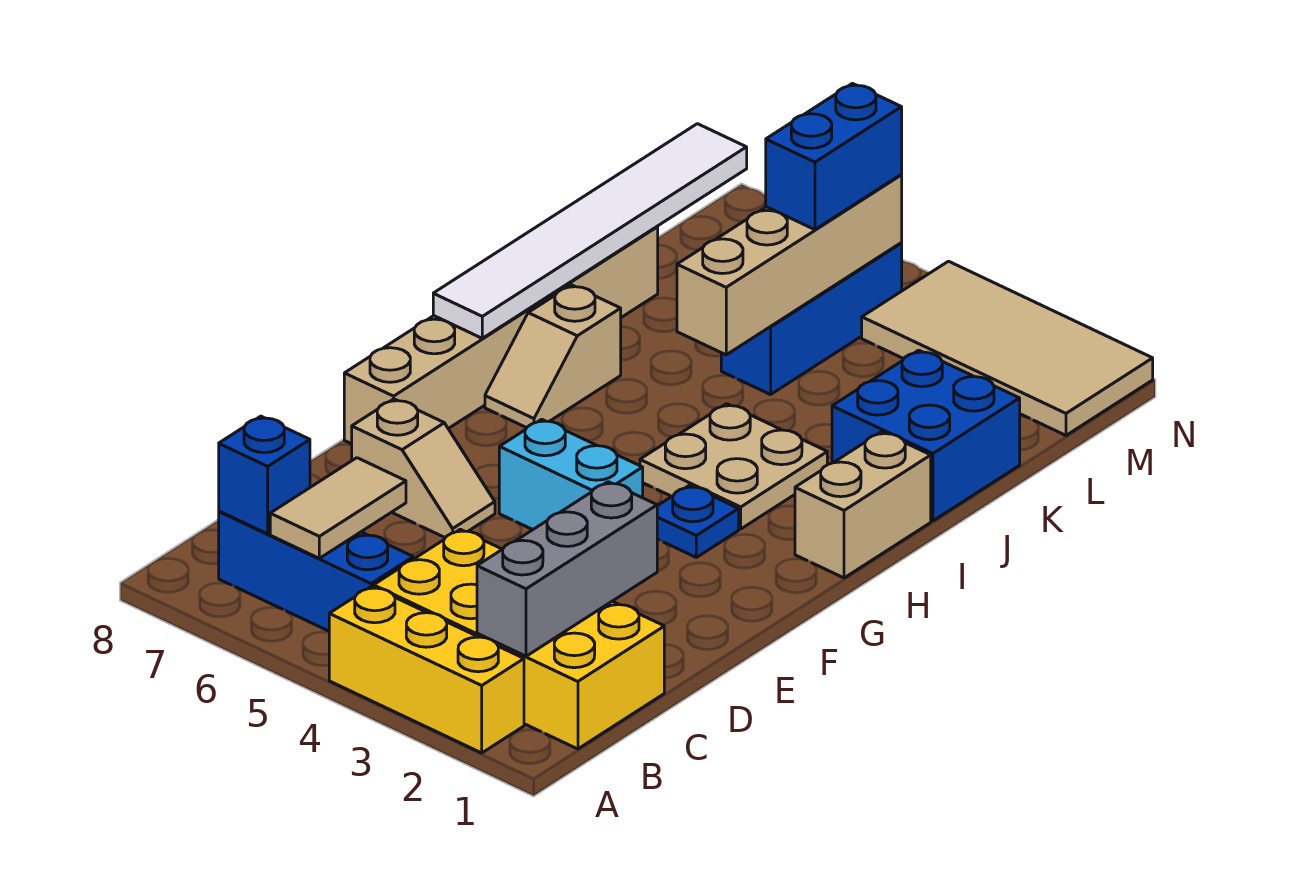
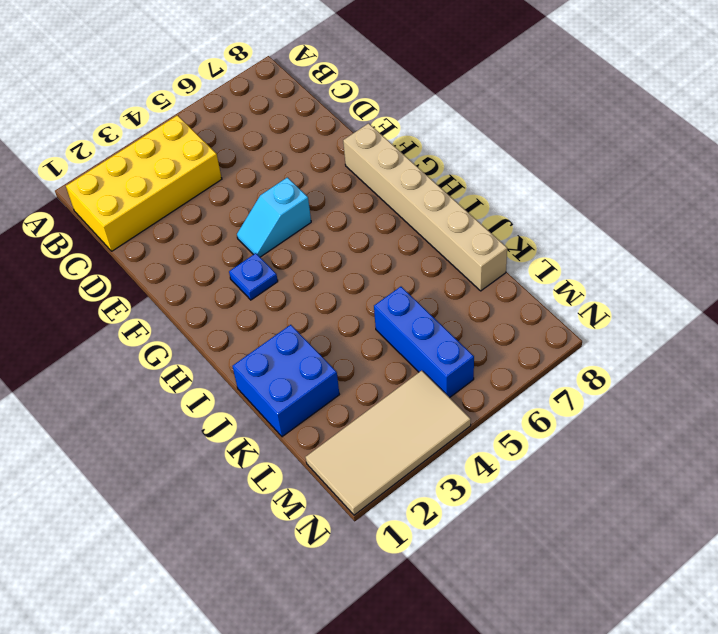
cyan 1x2 slope [237,177,311,257] -> cyan 1x2 brick [499,419,643,530]
none -> yellow 1x3 brick [329,586,524,753]
none -> blue 1x3 brick [219,511,413,631]
none -> tan 1x2 slope [352,399,495,538]

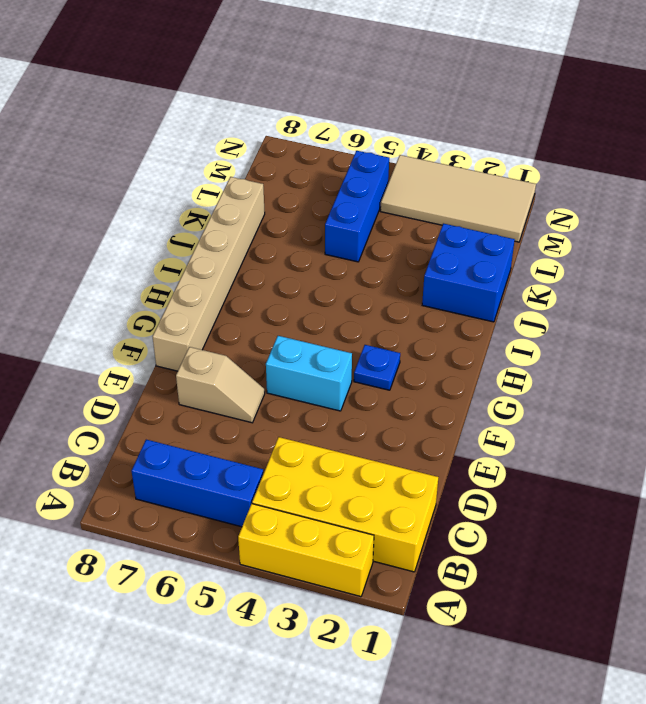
none -> tan 1x2 brick [795,432,931,578]
none -> tan 2x2 plate [640,404,827,529]
none -> tan 1x2 slope [485,285,621,428]

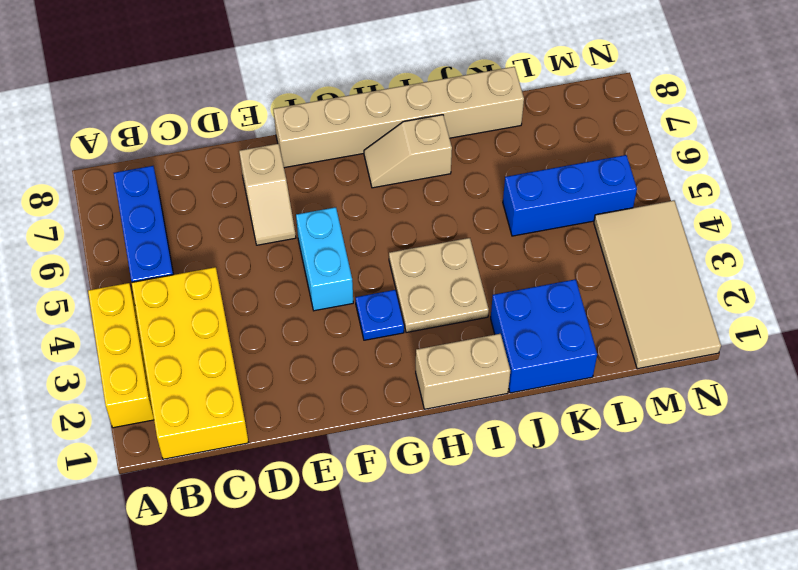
none -> grey 1x3 brick [477,482,658,656]
none -> tan 1x2 tile [270,458,406,558]
none -> blue 1x1 brick [219,416,310,534]

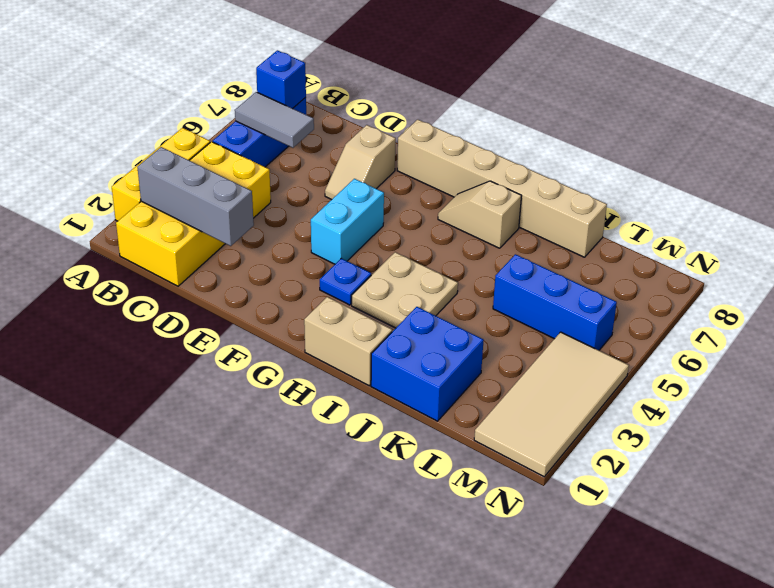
grey 1x2 tile [235,92,314,148] -> tan 1x2 tile [270,458,406,558]
none -> white 1x6 tile [433,124,747,338]
none -> tan 1x4 brick [677,175,902,355]
none -> blue 1x2 brick [766,84,902,230]

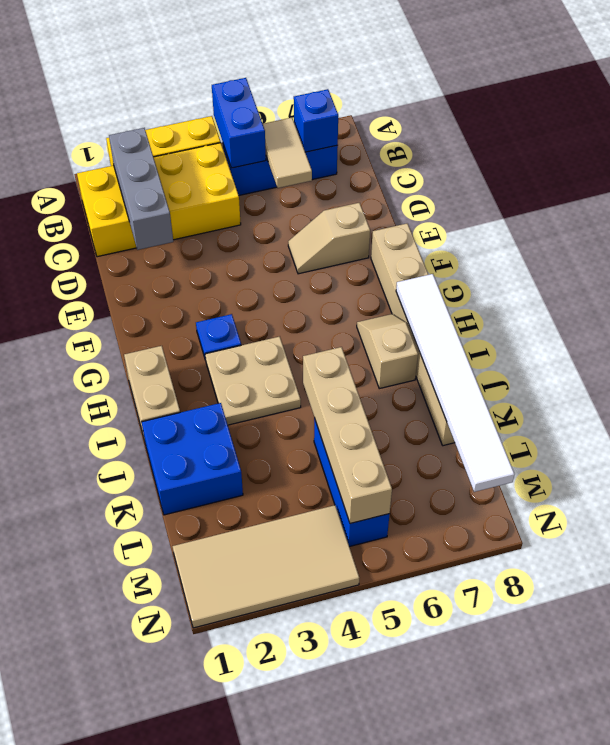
blue 1x2 brick [212,78,266,168] -> blue 1x2 brick moved to [766,84,902,230]
none -> cyan 1x2 brick [499,419,643,530]

